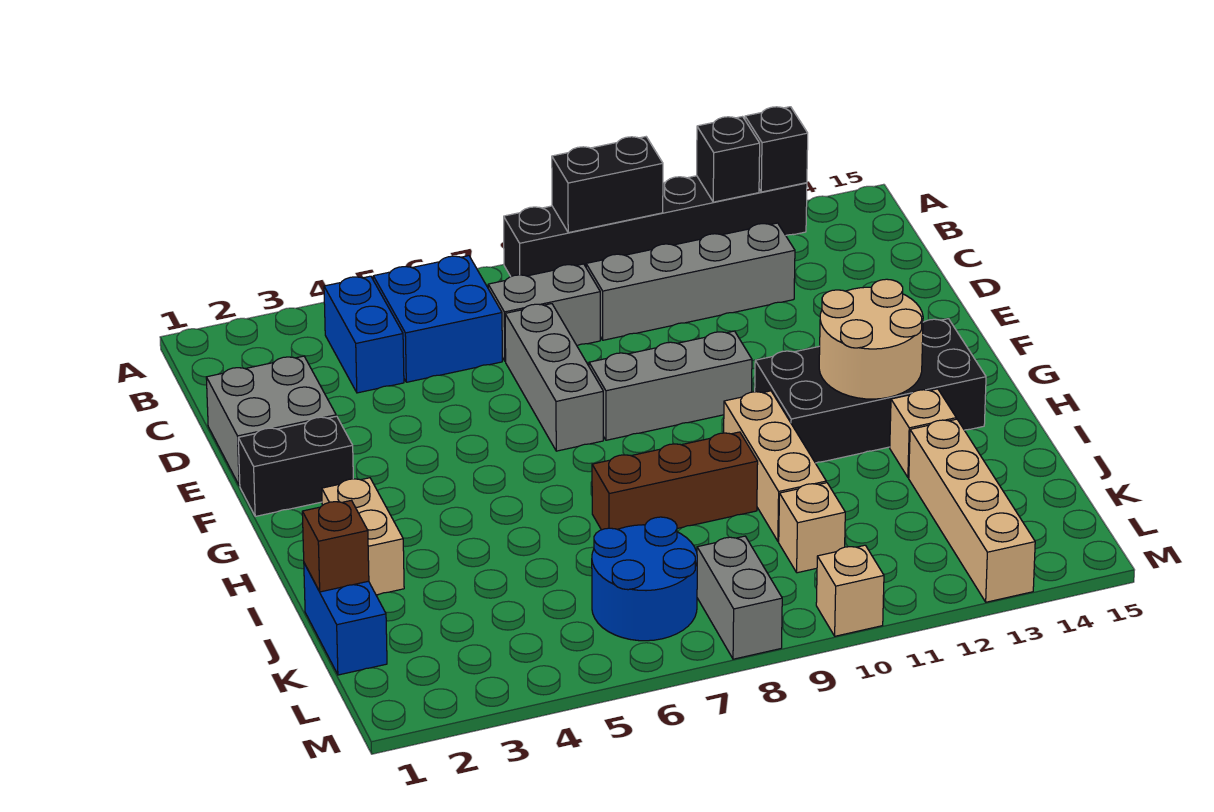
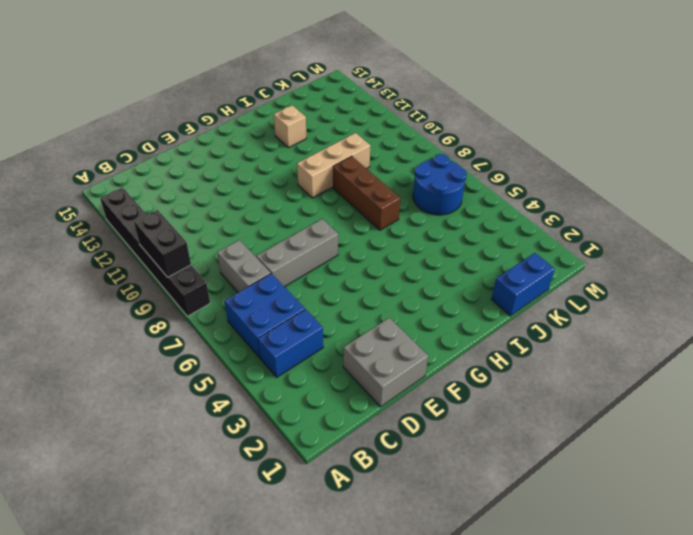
none -> grey 1x4 brick [586,223,795,340]
none -> black 1x2 brick [238,416,353,516]
none -> grey 1x3 brick [589,331,752,440]

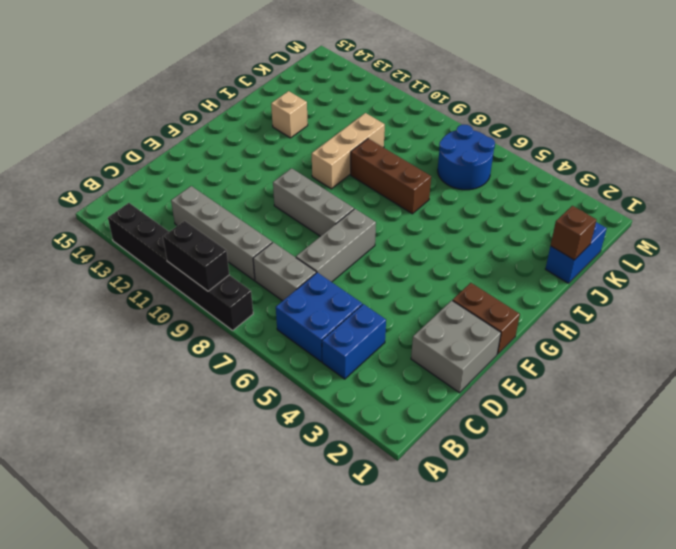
brown 1x2 brick [453,283,520,354] -> black 1x2 brick [238,416,353,516]
none -> black 2x4 brick [755,319,986,463]
none -> tan 1x2 brick [322,478,404,595]
none -> tan 1x4 brick [909,419,1035,602]

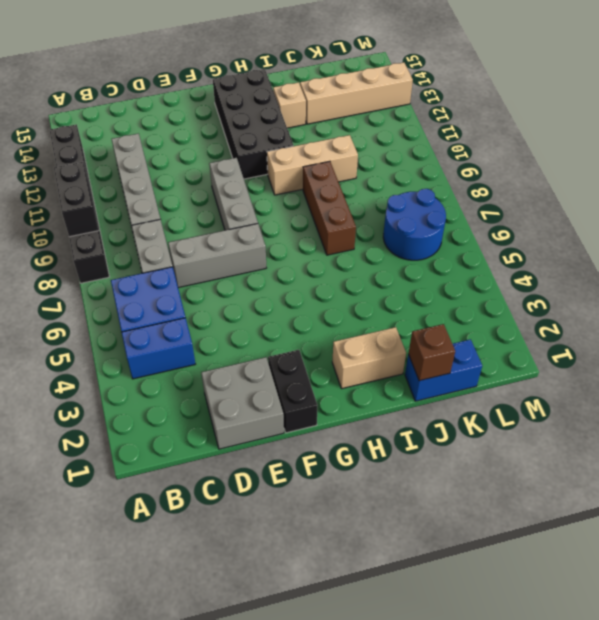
none -> tan 1x1 brick [779,483,845,573]
none -> grey 1x2 brick [697,536,782,659]
none -> tan 1x1 brick [816,545,884,636]

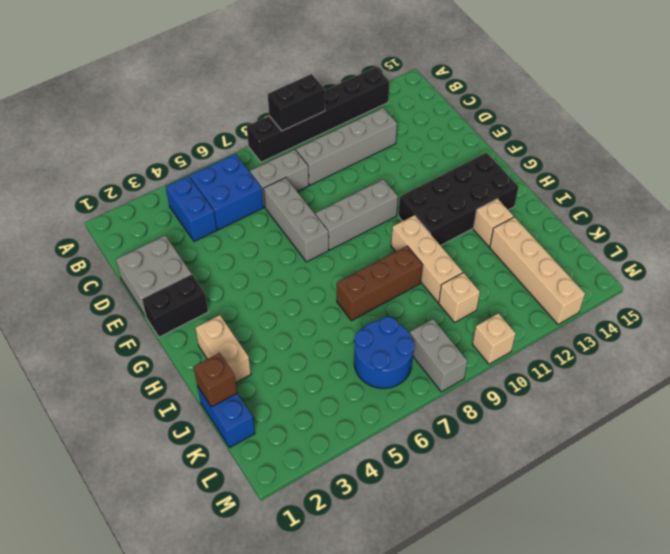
none -> black 1x1 brick [697,117,760,202]
none -> black 1x1 brick [745,107,808,192]
none -> tan 2x2 round brick [819,279,923,399]

